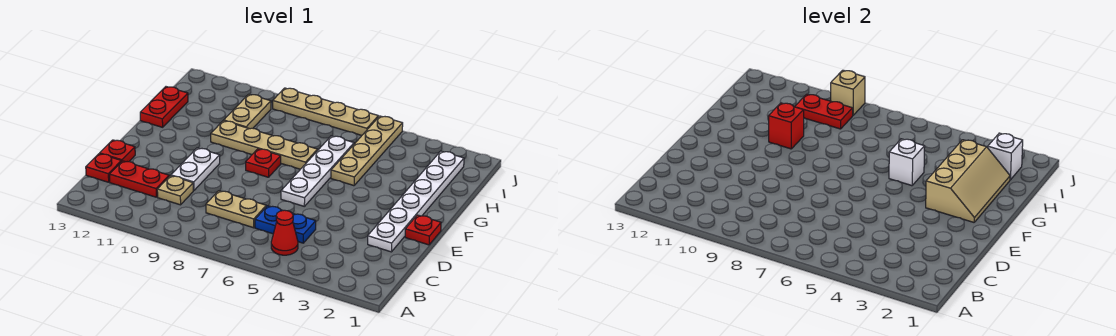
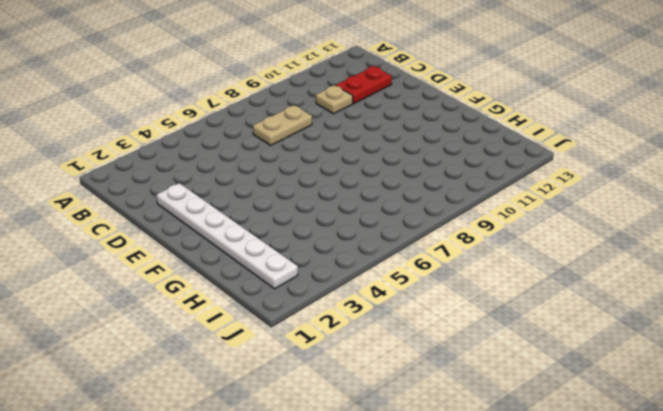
none -> red 1x1 cone [271,210,298,255]
none -> blue 1x2 plate [255,206,316,243]
none -> red 1x1 plate [86,154,121,182]

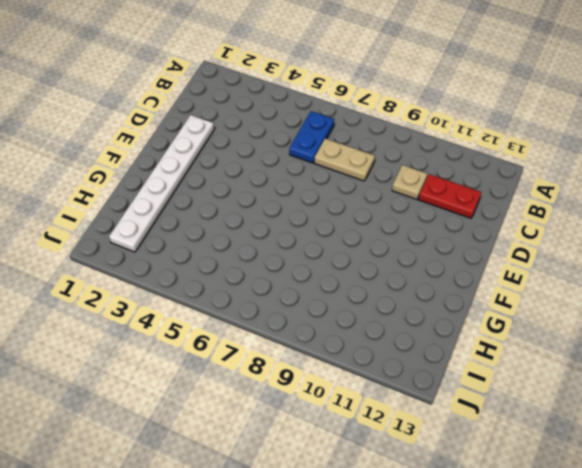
blue 1x2 plate [289,111,334,163] -> blue 1x2 plate turned to [255,206,316,243]
none -> red 1x1 cone [271,210,298,255]
none -> red 1x1 plate [86,154,121,182]
none -> white 1x2 plate [171,148,220,191]

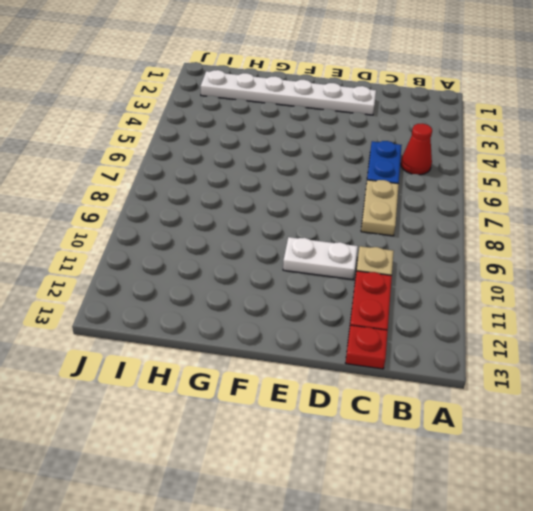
none -> red 1x1 plate [100,140,135,162]
none -> red 1x1 plate [405,215,441,245]
none -> white 1x4 plate [281,136,354,206]

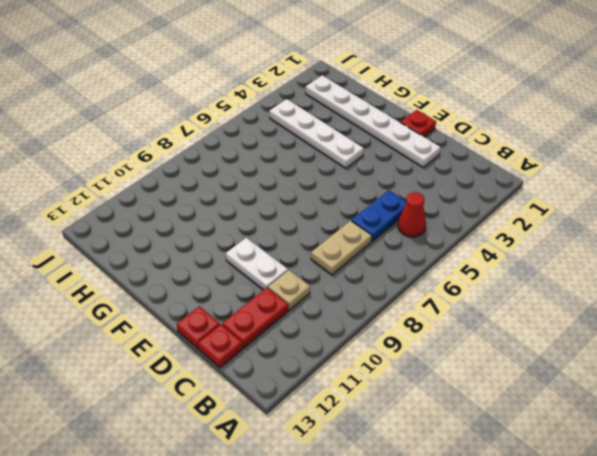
white 1x4 plate [269,99,364,168] -> white 1x4 plate moved to [281,136,354,206]
none -> red 1x1 plate [246,149,281,177]
none -> tan 1x4 plate [331,116,403,186]
none -> tan 1x4 plate [211,121,318,169]

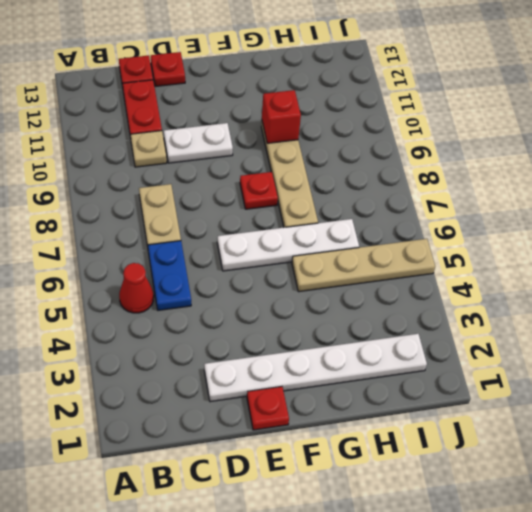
none -> red 1x2 plate [140,87,188,127]
none -> tan 1x2 plate [224,94,271,129]
none -> tan 1x4 plate [273,88,378,135]

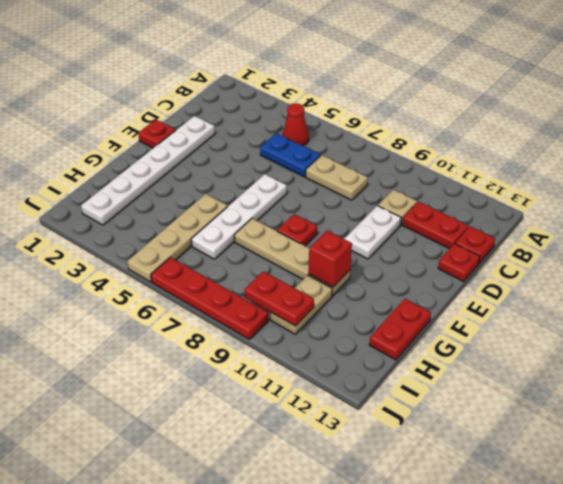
red 1x4 plate [151,257,268,340] -> tan 1x4 plate [273,88,378,135]
none -> tan 2x3 slope [926,140,1010,222]
none -> white 1x1 brick [889,139,925,186]
none -> white 1x1 brick [988,133,1023,180]

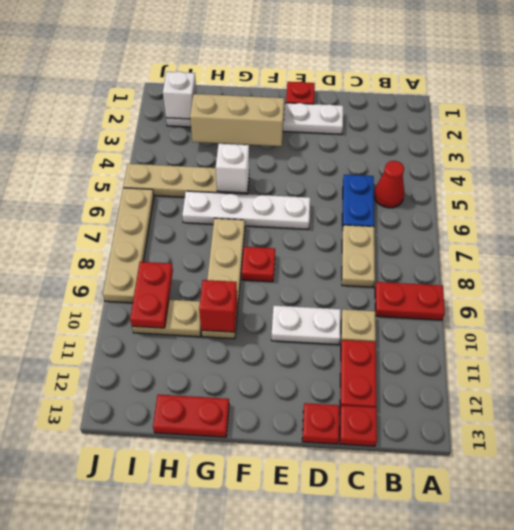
red 1x2 plate [375,282,445,320] -> none
none -> tan 1x1 brick [831,70,865,115]

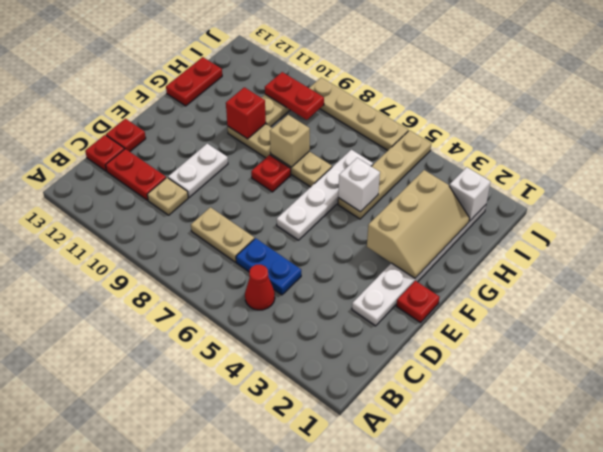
tan 1x1 brick [270,115,310,167] -> tan 1x1 brick moved to [831,70,865,115]

